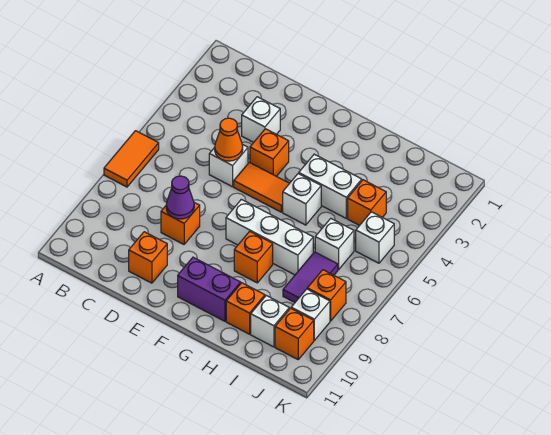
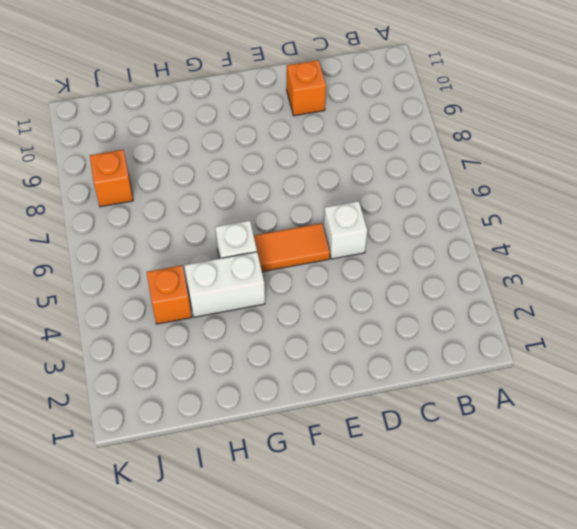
none -> orange 1x2 tile [104,131,159,187]
none -> white 1x1 brick [242,97,280,142]
none -> orange 1x1 brick [161,203,200,244]

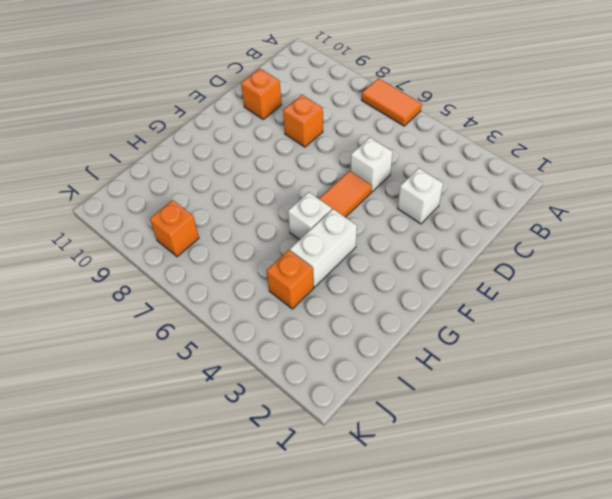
none -> orange 1x1 brick [250,129,289,176]
none -> white 1x3 brick [226,199,313,275]
none -> purple 1x2 brick [178,257,241,321]

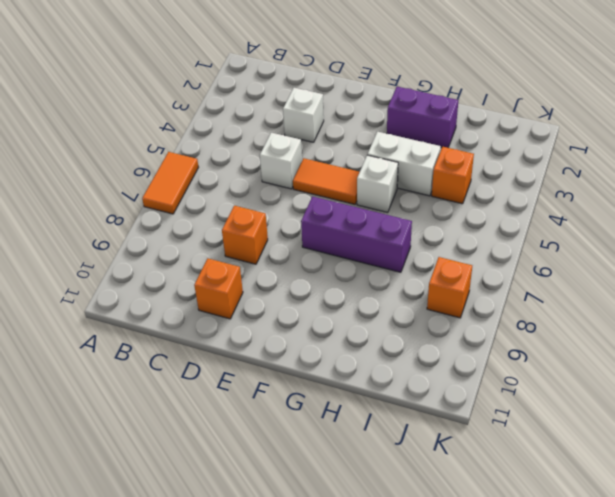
purple 1x3 brick [301,197,412,272] -> white 1x3 brick [226,199,313,275]
purple 1x2 brick [387,87,458,148] -> purple 1x2 brick moved to [178,257,241,321]
none -> orange 1x1 brick [250,129,289,176]
none -> orange 1x1 brick [234,231,273,283]
none -> orange 1x1 brick [226,283,265,334]

